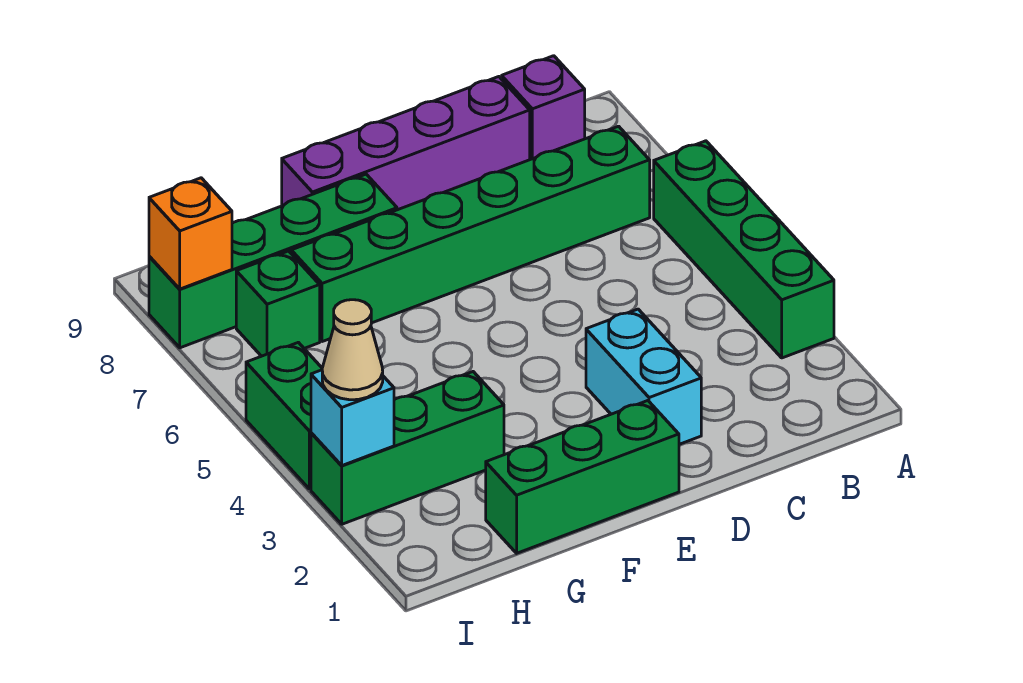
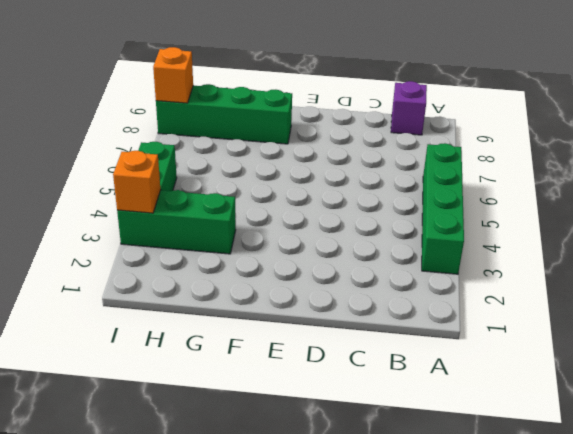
orange 1x1 brick [113,151,161,213] -> cyan 1x1 brick [311,370,394,466]
none -> green 1x6 brick [291,126,650,342]
none -> purple 1x4 brick [282,77,530,210]
none -> cyan 1x2 brick [586,309,701,444]

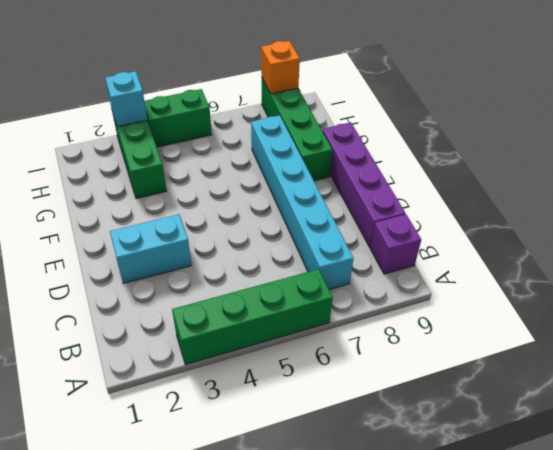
cyan 1x6 brick [251,115,353,290] -> green 1x6 brick [291,126,650,342]
none -> green 1x3 brick [486,401,679,553]
none -> green 1x1 brick [236,251,320,356]
none -> tan 1x1 cone [322,300,383,400]

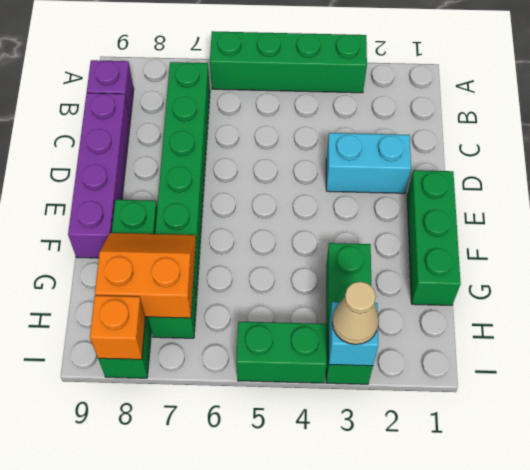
orange 2x2 slope [95,233,196,318] -> none

